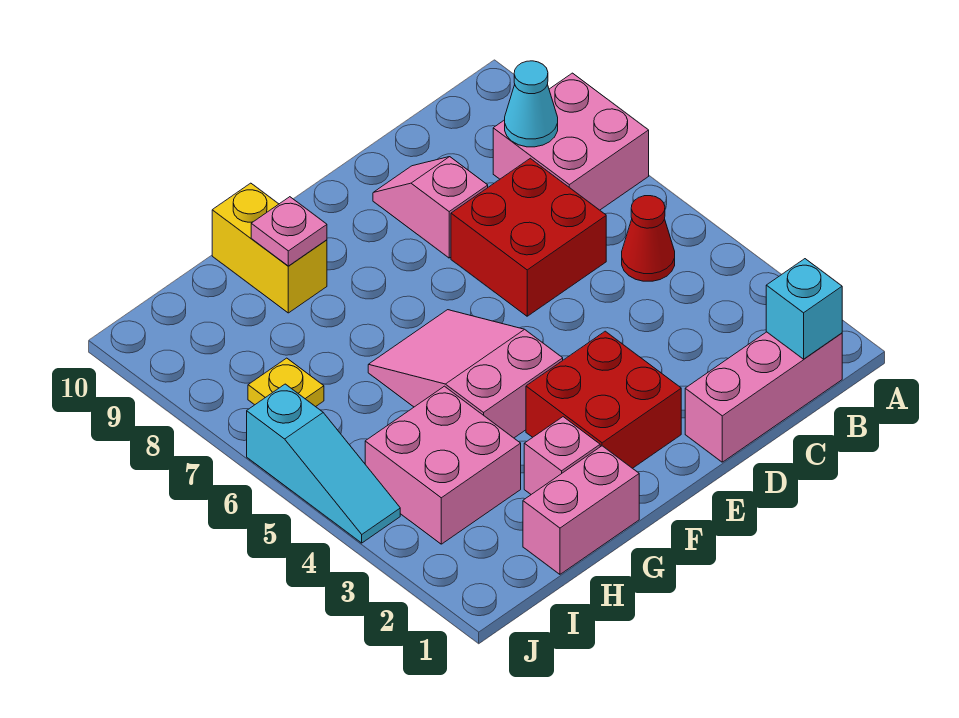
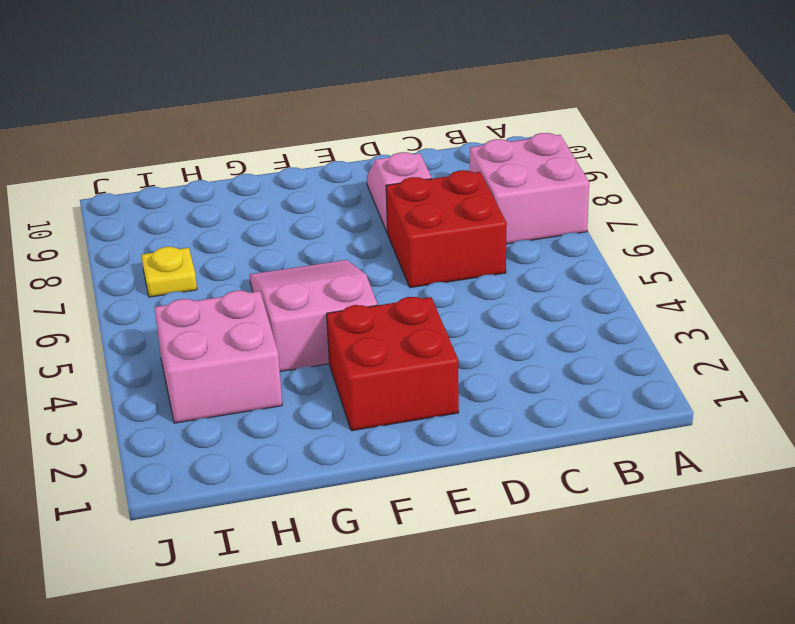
none -> pink 1x3 brick [685,332,842,462]
none -> red 1x1 cone [622,196,675,281]
none -> pink 1x2 brick [523,446,639,574]

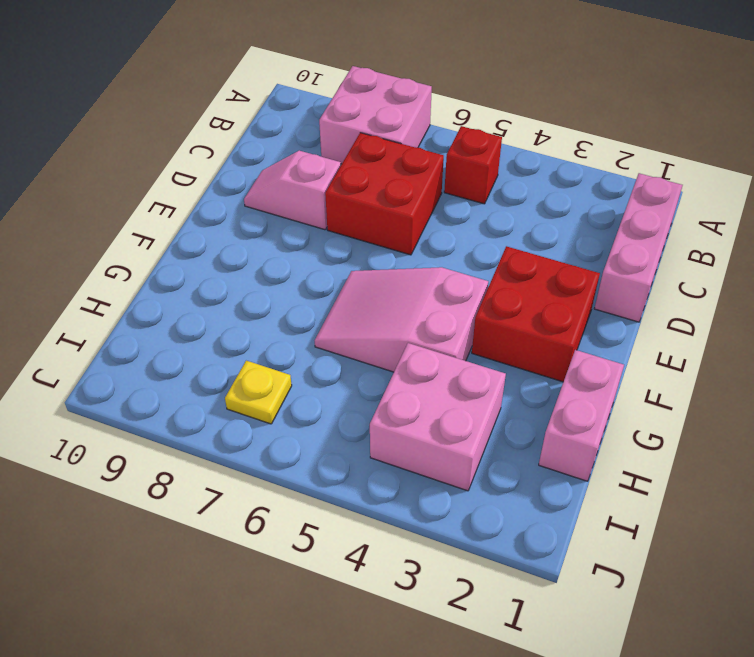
red 1x1 brick [444,126,502,204] -> red 1x1 cone [622,196,675,281]
none -> pink 1x1 brick [524,417,600,494]
none -> yellow 1x2 brick [212,183,327,313]
none -> cyan 1x3 slope [247,384,400,543]

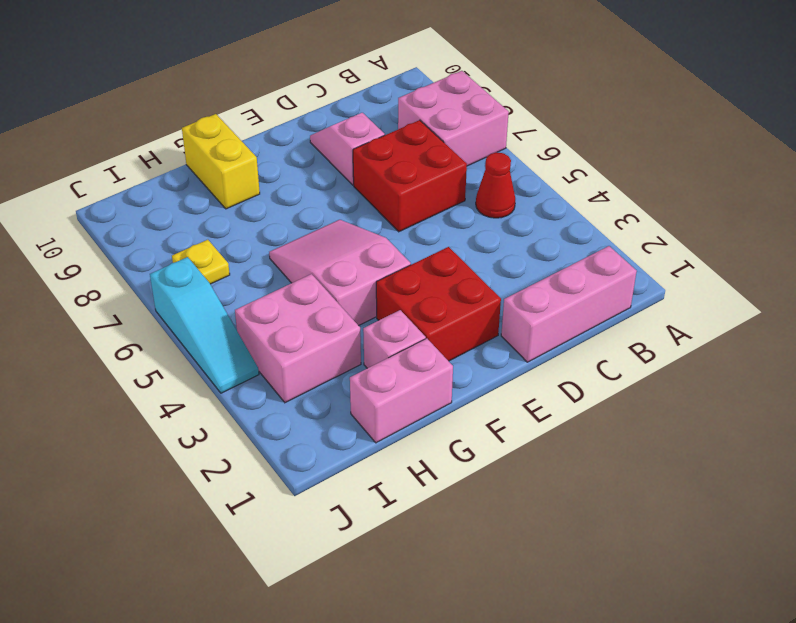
none -> cyan 1x1 brick [766,259,842,359]
none -> cyan 1x1 cone [505,61,558,147]
none -> pink 1x1 plate [251,197,327,266]

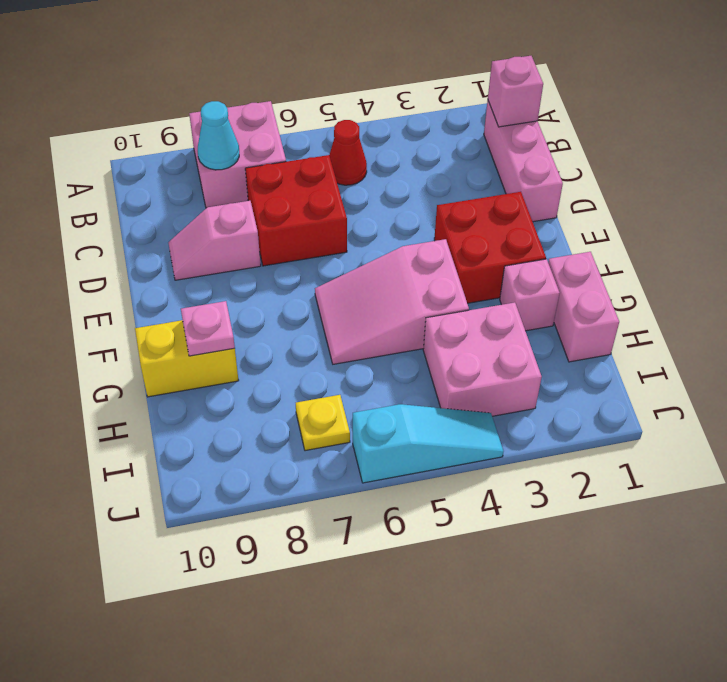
pink 1x1 brick [488,56,543,127] -> cyan 1x1 brick [766,259,842,359]

